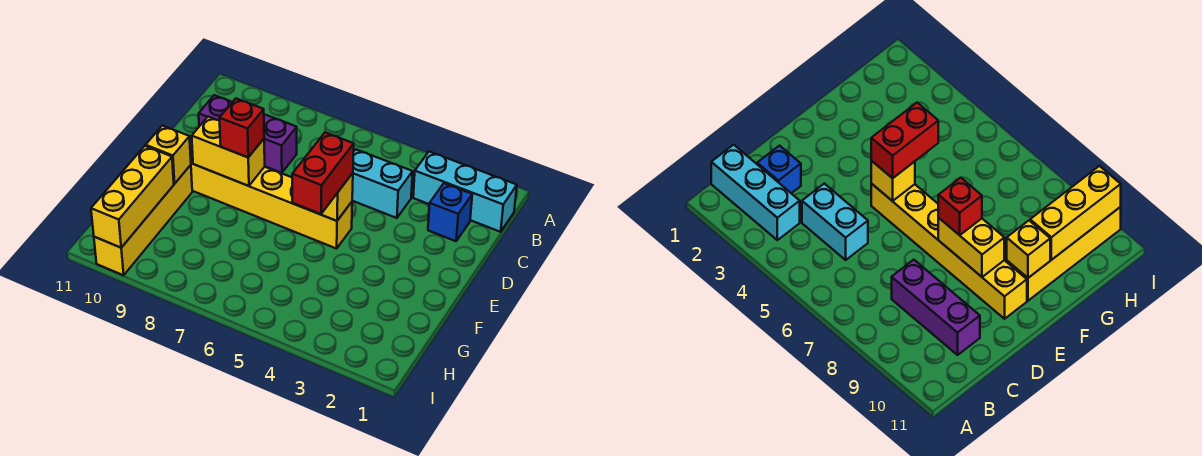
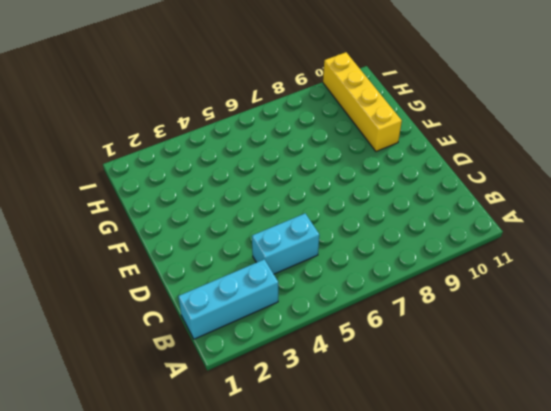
none -> blue 1x1 brick [428,183,472,241]
none -> purple 1x3 brick [199,95,297,173]
none -> yellow 1x6 brick [190,138,352,249]

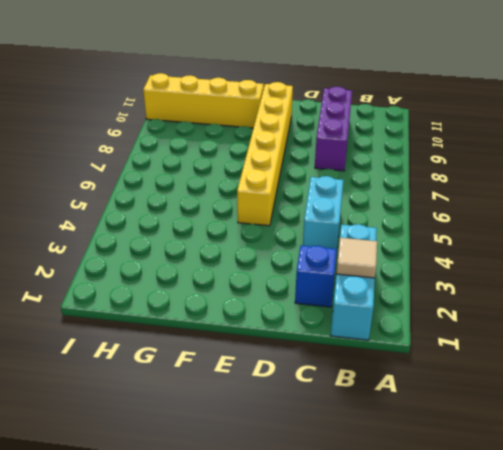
tan 1x1 tile [336,238,377,278] -> none
none -> yellow 1x1 brick [310,173,353,221]
none -> yellow 1x2 brick [192,117,265,186]
none -> yellow 1x1 brick [146,126,191,184]

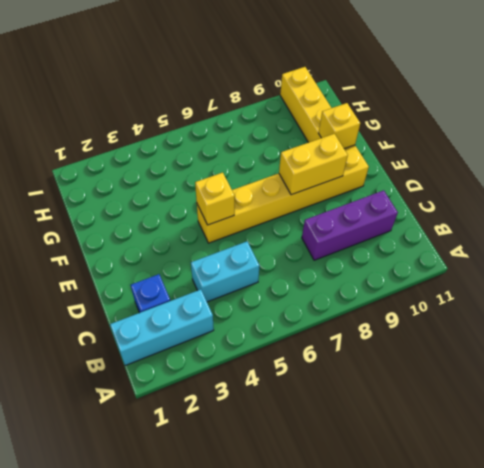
none -> yellow 1x3 brick [91,146,174,248]
none -> red 1x2 brick [292,133,354,214]
none -> red 1x1 brick [220,99,264,157]

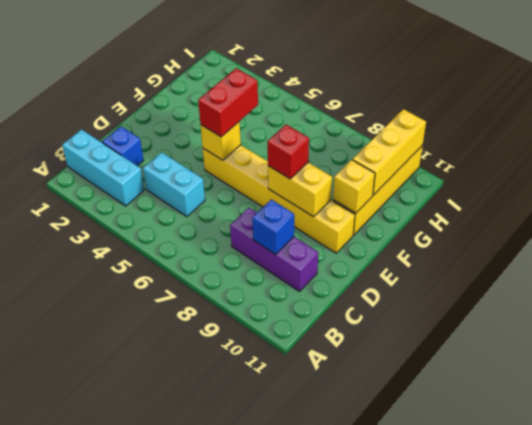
blue 1x1 brick [252,199,294,254] -> none

